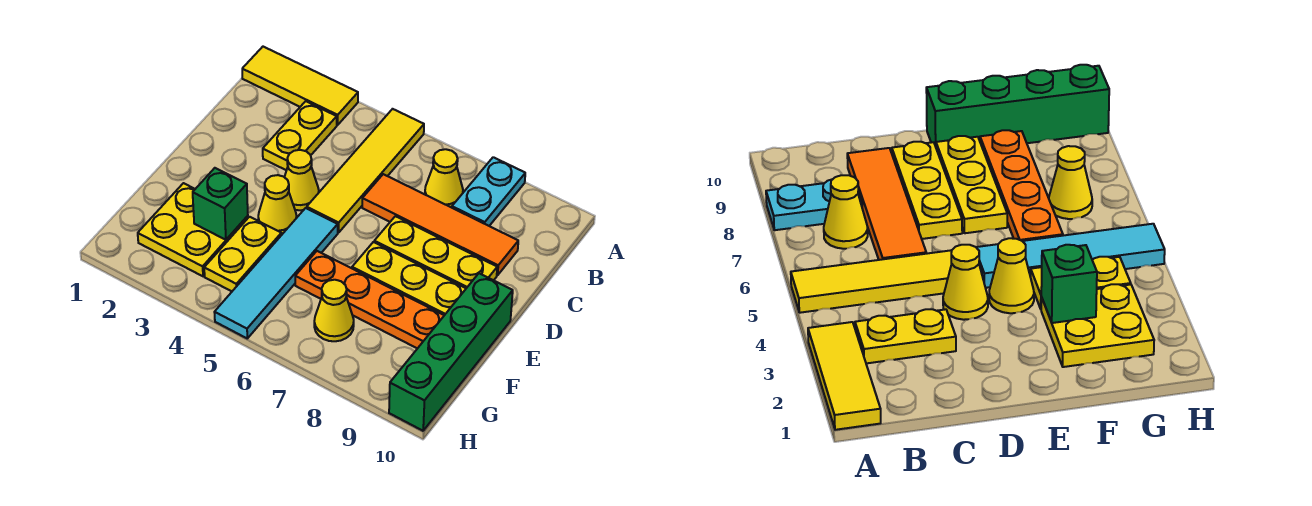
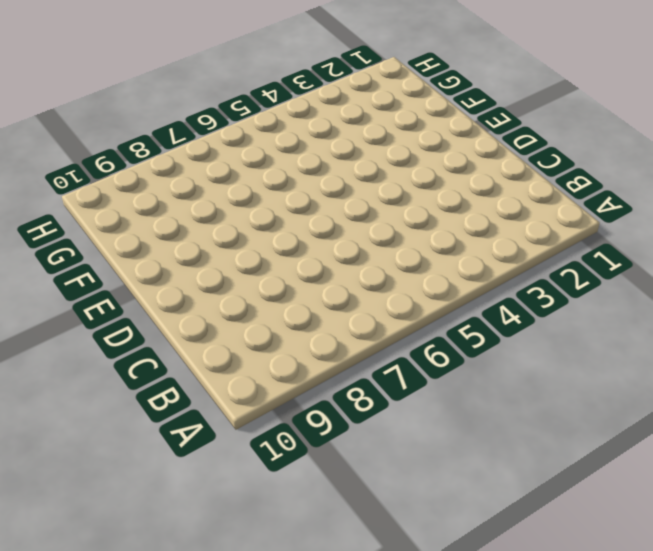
none -> yellow 1x3 tile [242,47,358,125]
none -> yellow 1x4 tile [307,109,424,233]
none -> cyan 1x2 plate [452,157,525,226]

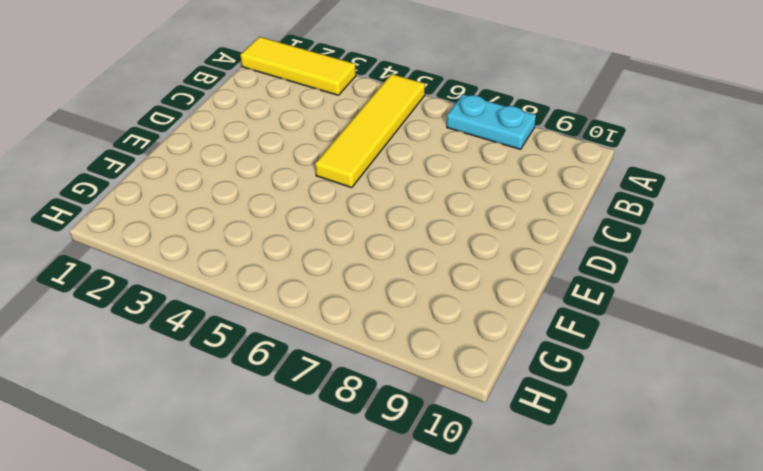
cyan 1x2 plate [447,94,536,149] -> cyan 1x2 plate turned to [452,157,525,226]
none -> yellow 1x2 plate [263,101,337,170]
none -> yellow 1x1 cone [425,149,463,208]
none -> orange 1x4 tile [362,174,518,275]

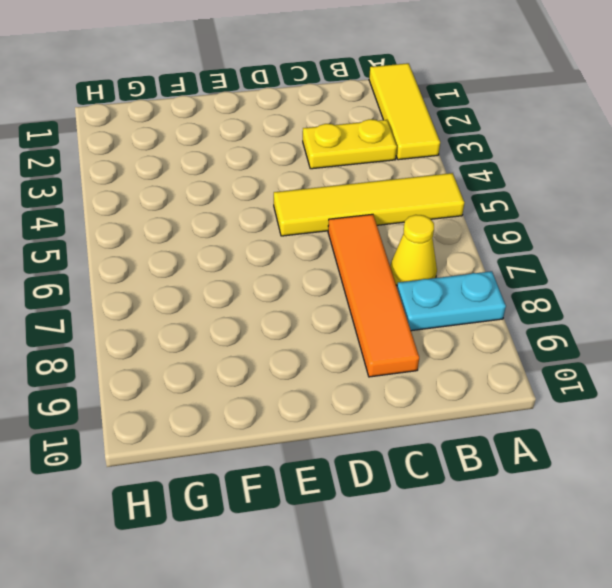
none -> yellow 1x1 cone [285,150,319,210]
none -> yellow 1x3 plate [374,216,497,288]
none -> yellow 1x1 cone [258,175,297,235]

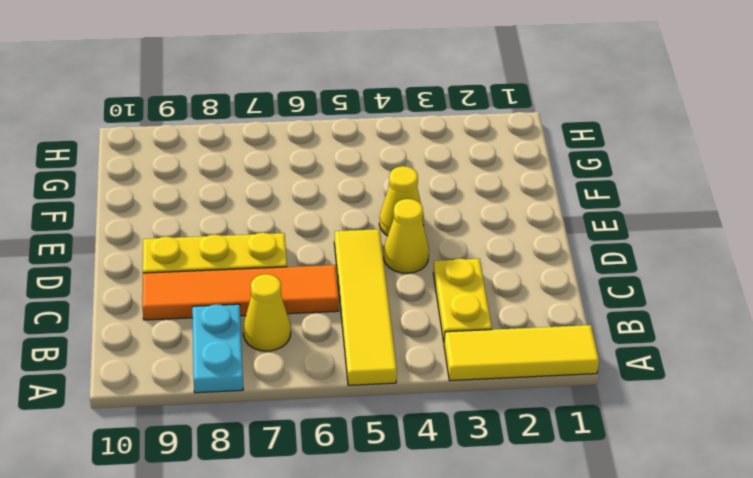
none -> cyan 1x4 tile [214,208,338,338]
none -> yellow 1x3 plate [352,242,466,315]
none -> green 1x4 brick [389,273,513,431]

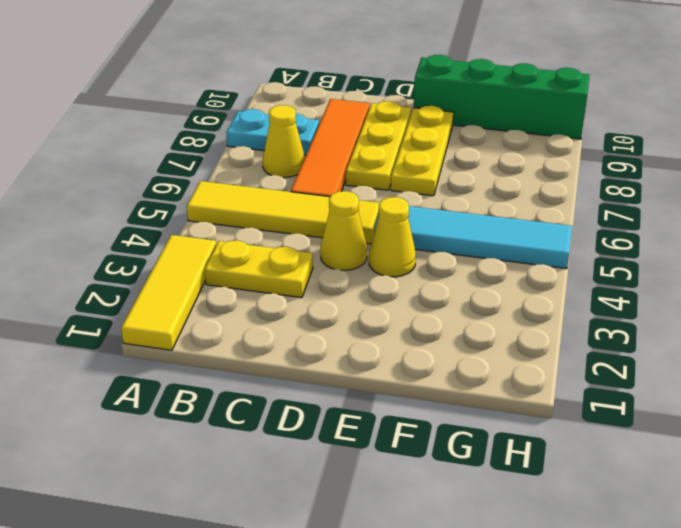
none -> yellow 2x2 plate [138,183,248,276]
none -> yellow 1x2 plate [204,217,281,291]
none -> orange 1x4 plate [295,251,444,348]

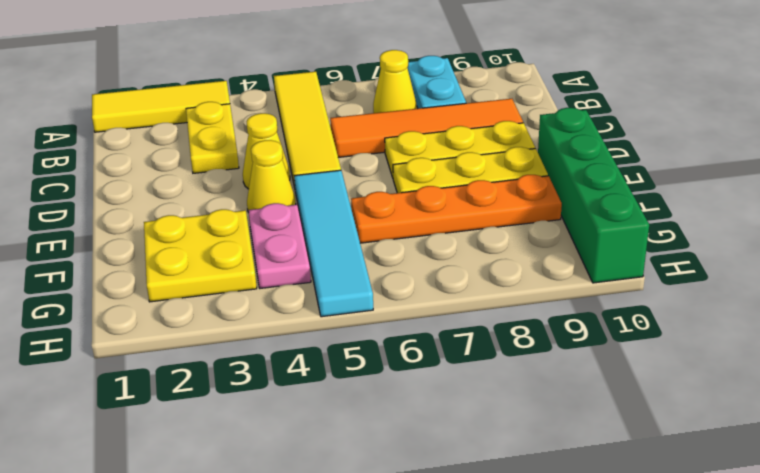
pink 1x2 plate [248,203,311,288] -> yellow 1x2 plate [204,217,281,291]
none -> yellow 1x1 cone [314,280,354,341]
none -> green 1x1 brick [193,168,248,240]

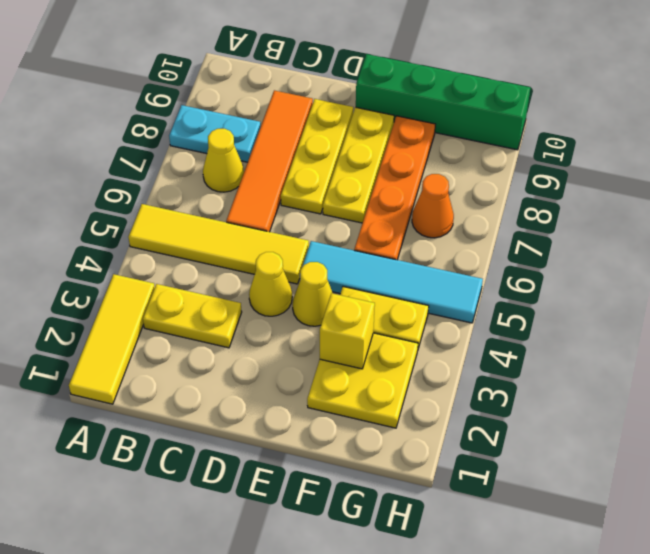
yellow 1x1 brick [320,293,375,369] -> green 1x1 brick [193,168,248,240]
orange 1x1 cone [412,174,454,238] -> yellow 1x1 cone [314,280,354,341]

